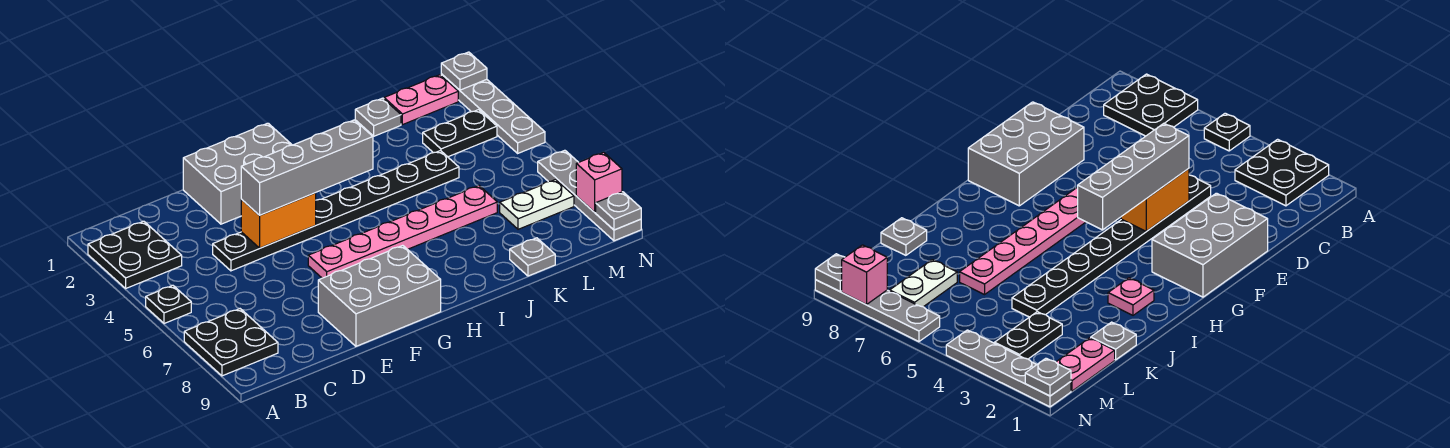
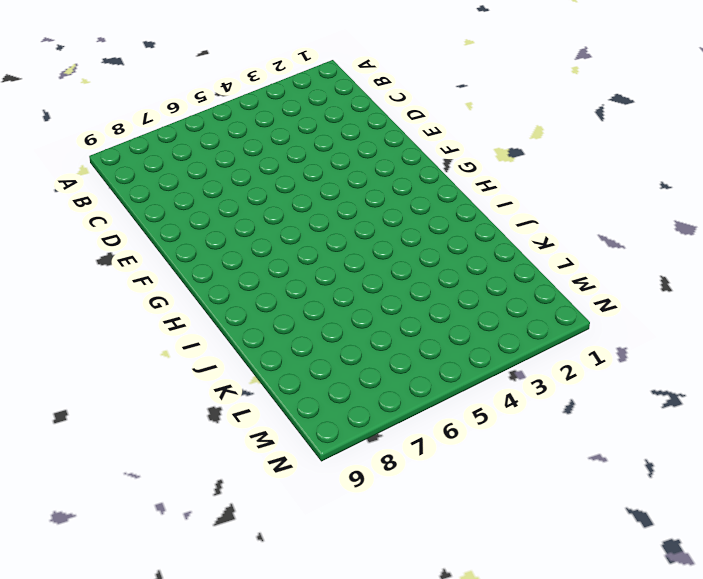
none -> black 2x2 plate [88,221,182,288]
none -> black 1x1 plate [146,285,191,324]
none -> black 2x2 plate [184,309,278,376]

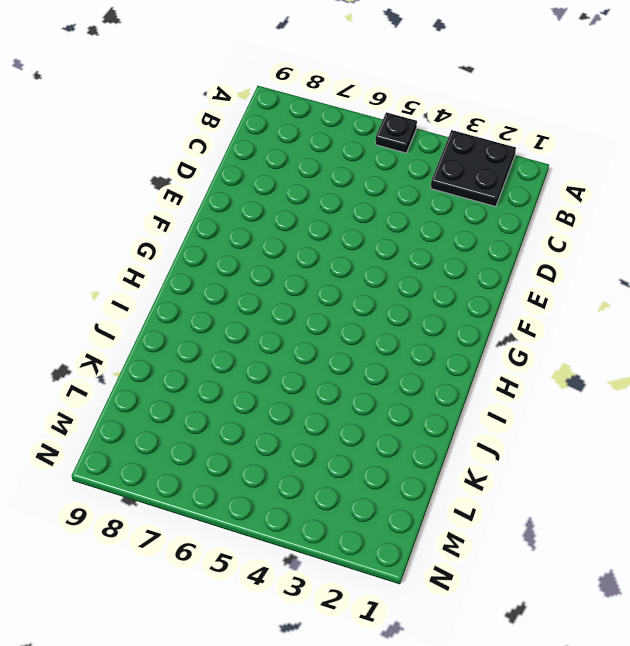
none -> black 2x2 plate [184,309,278,376]
none -> black 1x8 plate [213,151,459,271]
none -> grey 2x3 brick [183,123,292,224]

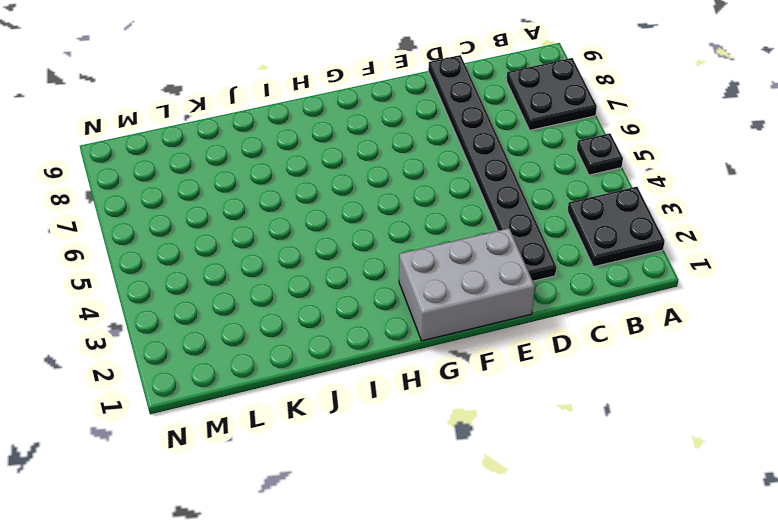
black 1x8 plate [428,55,556,281] -> black 1x8 plate turned to [213,151,459,271]
none -> grey 2x3 brick [318,245,441,346]
none -> pink 1x6 plate [308,186,497,278]
none -> pink 1x1 plate [1108,278,1154,315]

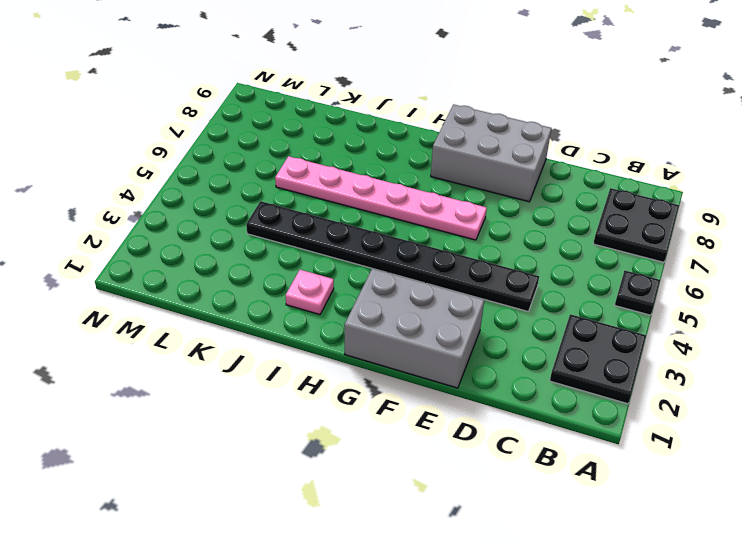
none -> grey 1x1 plate [355,98,401,136]
none -> grey 1x1 plate [510,238,555,276]
none -> pink 1x2 plate [384,75,458,125]

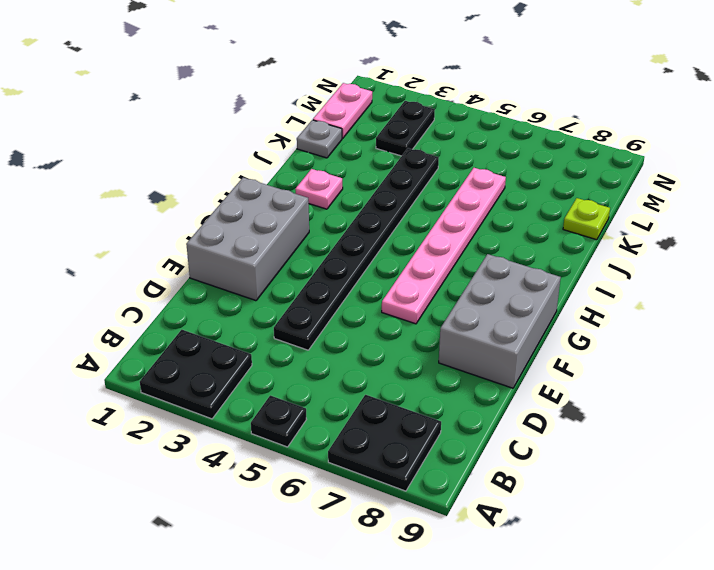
lime 1x1 plate [563,198,610,240] -> grey 1x1 plate [510,238,555,276]
none -> white 1x2 plate [500,179,574,229]
none -> grey 1x4 plate [441,74,545,153]
none -> grey 1x4 plate [538,150,641,241]

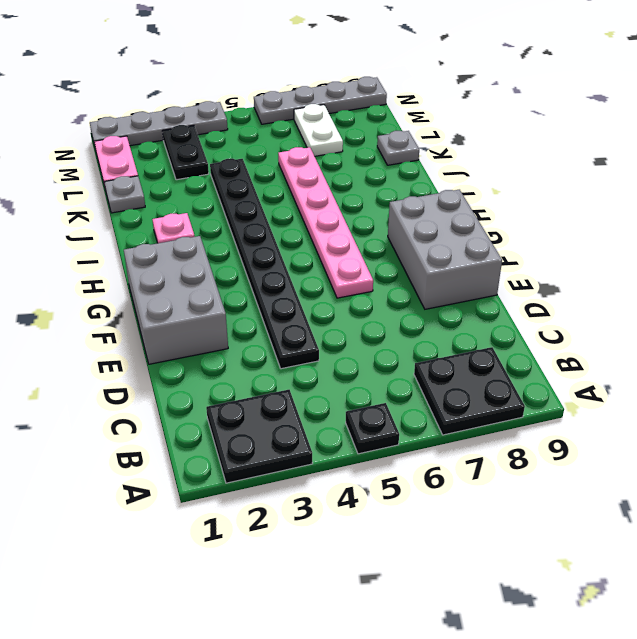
none -> orange 1x2 brick [241,193,316,248]
none -> grey 1x1 plate [441,52,487,90]
none -> pink 1x1 brick [576,152,622,212]

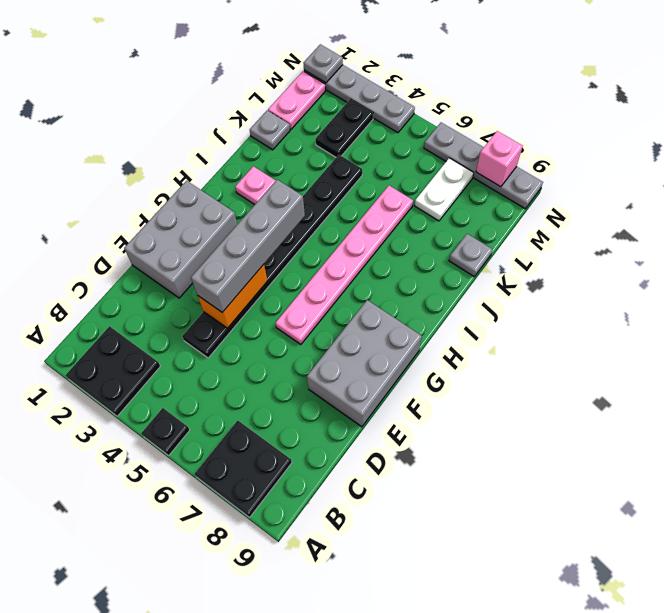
none -> grey 1x1 plate [596,192,641,230]

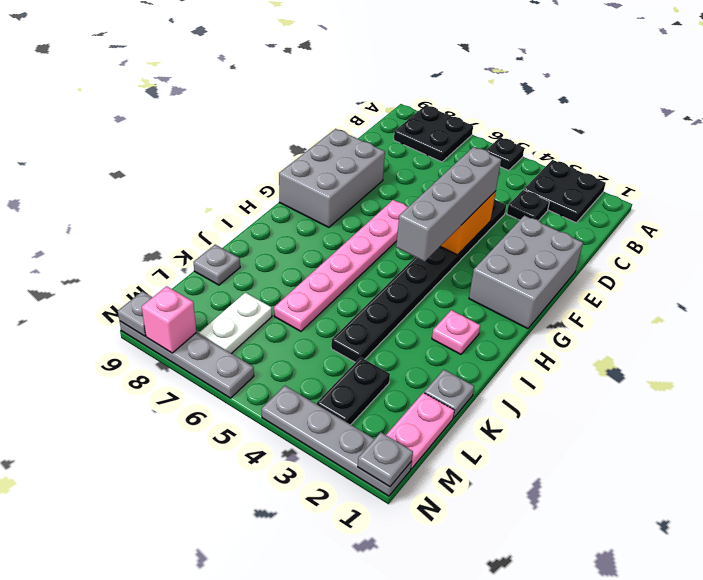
black 1x1 plate [507,190,549,221] -> none

